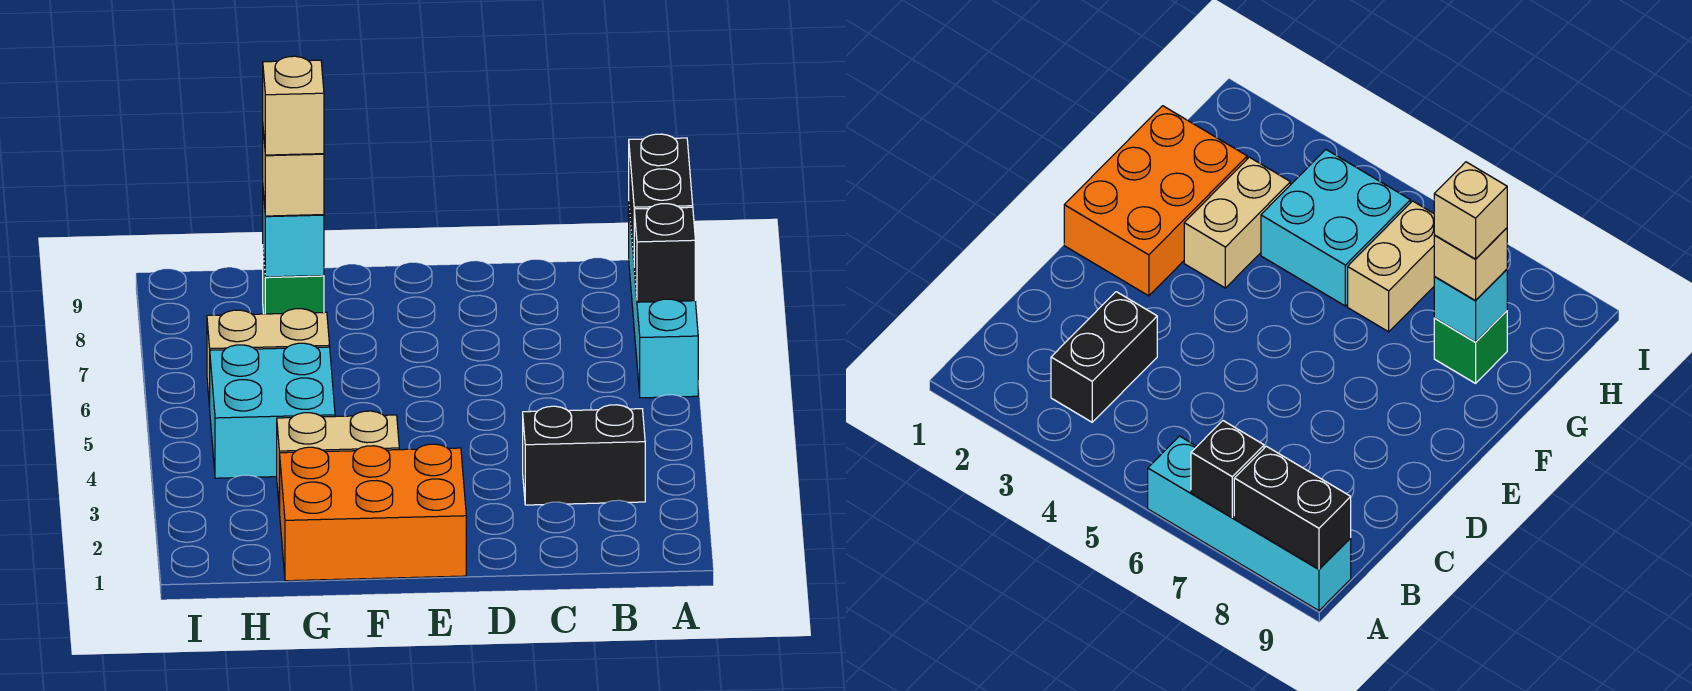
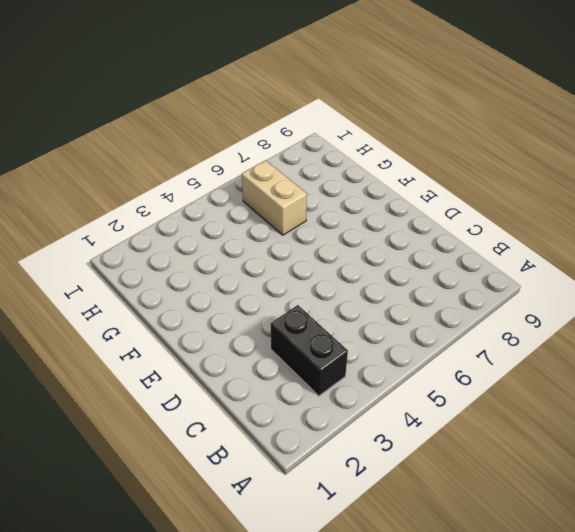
none -> cyan 1x4 brick [629,209,698,398]
none -> orange 2x3 brick [280,444,466,581]
none -> tan 1x2 brick [277,411,399,511]

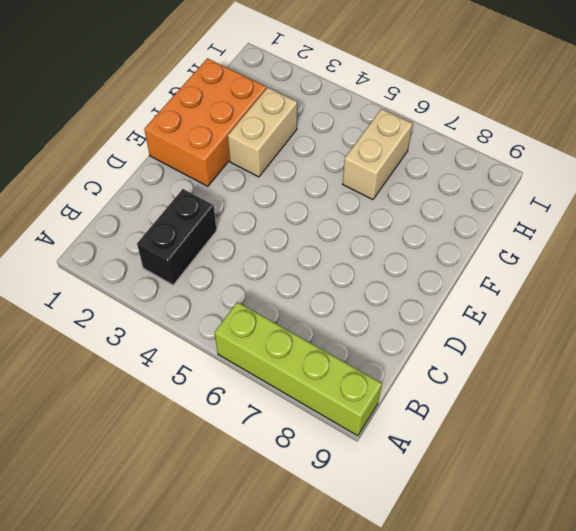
lime 1x4 brick [215,302,382,436] -> cyan 1x4 brick [629,209,698,398]
none -> cyan 2x2 brick [210,343,335,478]
none -> green 1x1 brick [263,253,324,314]
none -> black 1x1 brick [634,204,695,302]

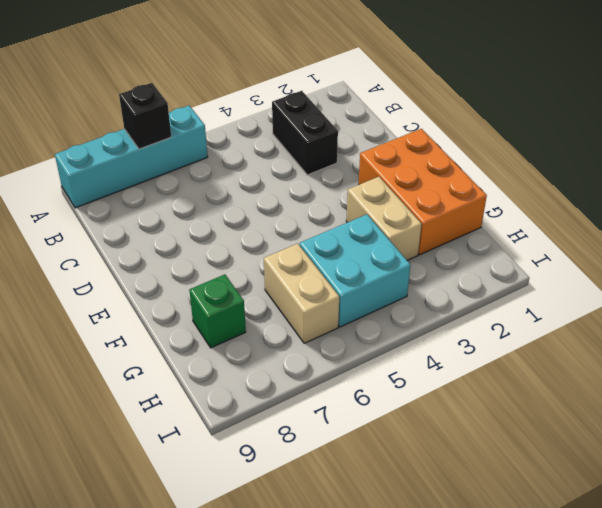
none -> black 1x2 brick [629,134,693,259]
none -> cyan 1x1 brick [263,192,324,277]
none -> tan 1x1 brick [263,131,324,216]

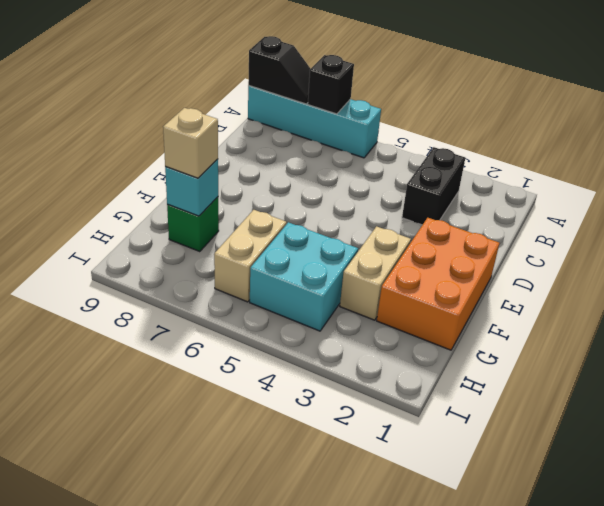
black 1x2 slope [248,36,310,104] -> black 1x2 brick [629,134,693,259]
none -> tan 1x1 brick [263,56,324,155]

